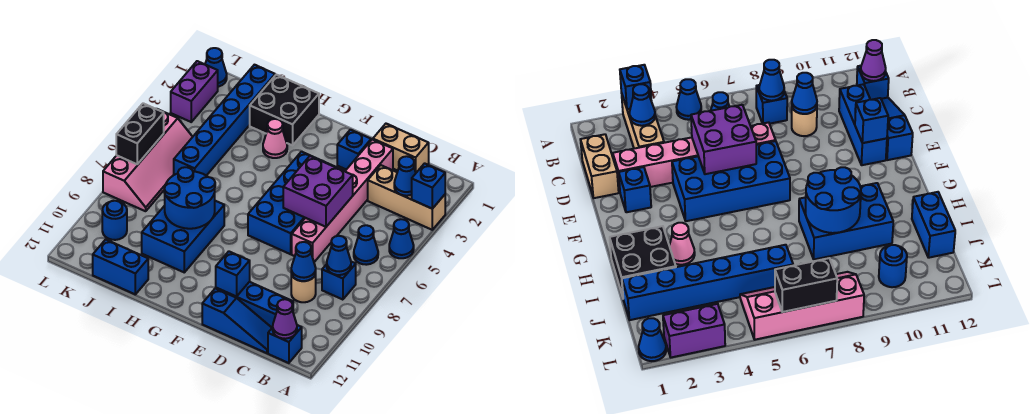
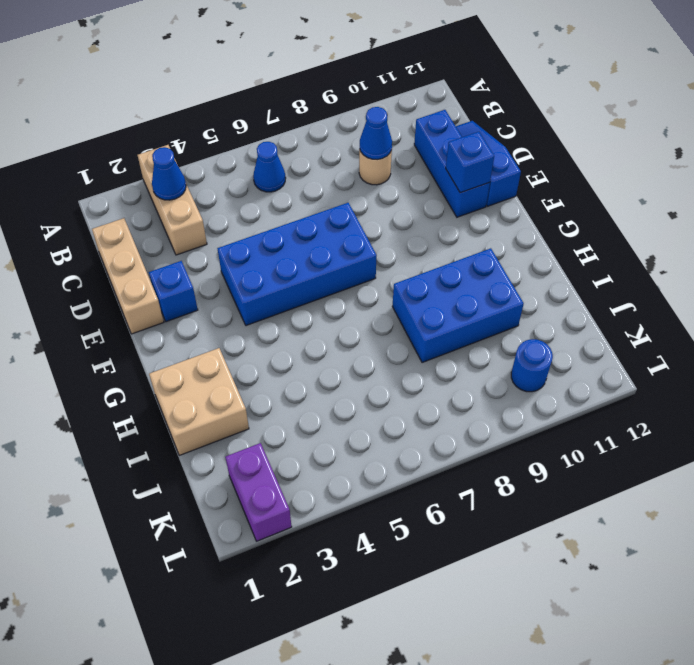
tan 1x3 brick [92,218,164,334] -> tan 1x2 brick [373,124,429,173]
tan 2x2 brick [149,348,249,455] -> black 2x2 brick [250,75,319,145]
purple 1x2 brick [225,443,292,541] -> purple 1x2 brick turned to [171,61,218,122]
none -> blue 1x1 cone [389,219,414,258]
none -> blue 1x1 brick [322,262,356,300]
none -> blue 1x1 brick [268,325,302,363]
none -> pink 1x6 brick [292,139,393,262]

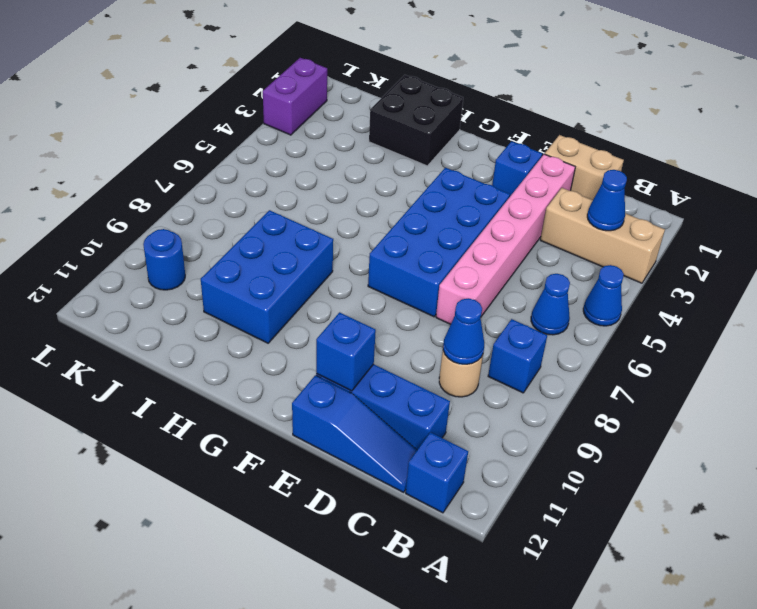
none -> pink 1x1 cone [263,119,287,158]
none -> blue 1x2 brick [93,239,148,294]
none -> blue 1x6 brick [174,65,275,176]
none -> pink 2x4 slope [103,109,192,211]

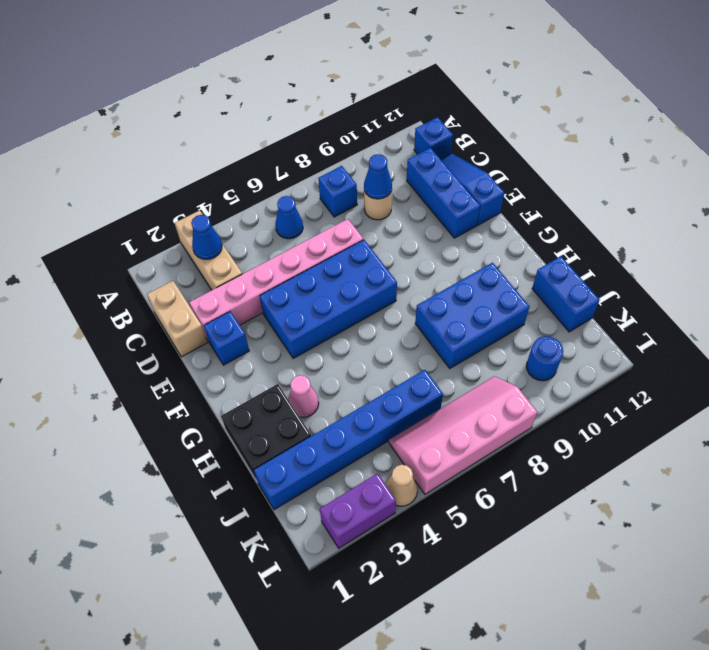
tan 1x1 cone [386,465,417,506] -> none
none -> blue 1x1 cone [389,219,414,258]
none -> blue 1x1 cone [205,48,227,87]
none -> blue 1x1 brick [412,163,445,209]
none -> blue 1x1 cone [327,236,351,275]

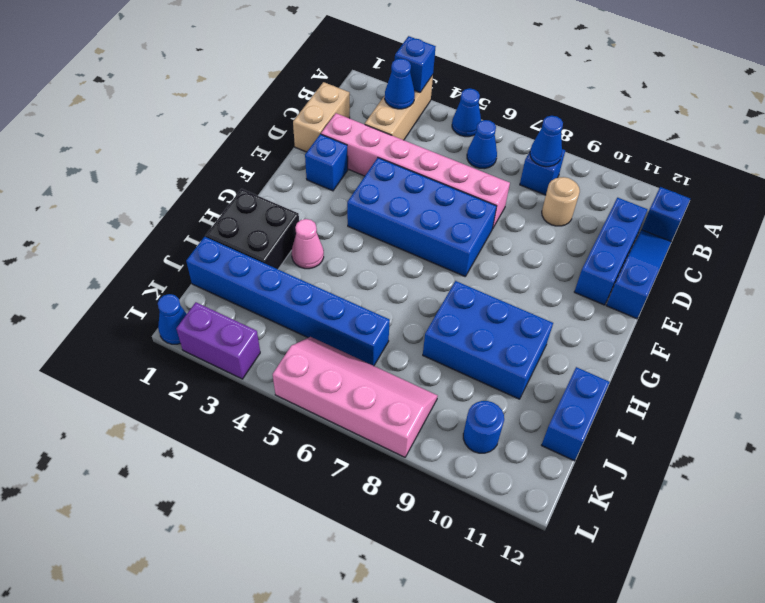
none -> purple 1x1 cone [273,299,297,339]
none -> blue 1x1 cone [291,242,316,281]
none -> purple 2x2 brick [283,156,353,227]
none -> blue 1x1 brick [216,251,250,297]

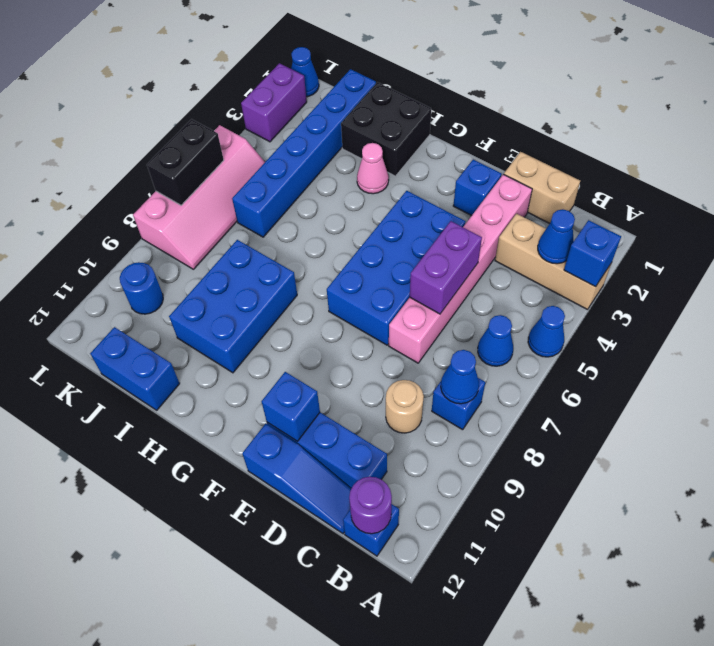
purple 1x1 round brick [349,477,392,534] -> purple 1x1 cone [273,299,297,339]
purple 1x2 brick [410,221,482,314] -> purple 2x2 brick [283,156,353,227]
none -> blue 1x1 cone [291,242,316,281]
none -> blue 2x2 round brick [164,167,215,229]

